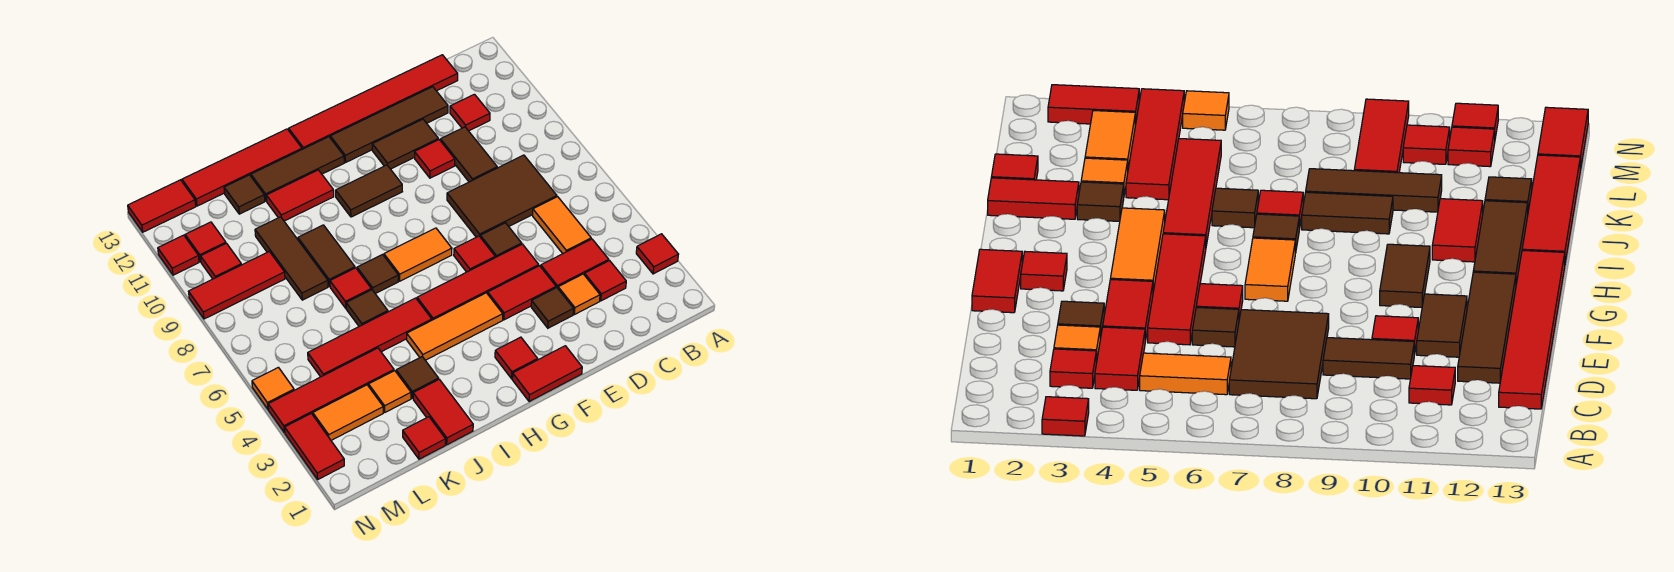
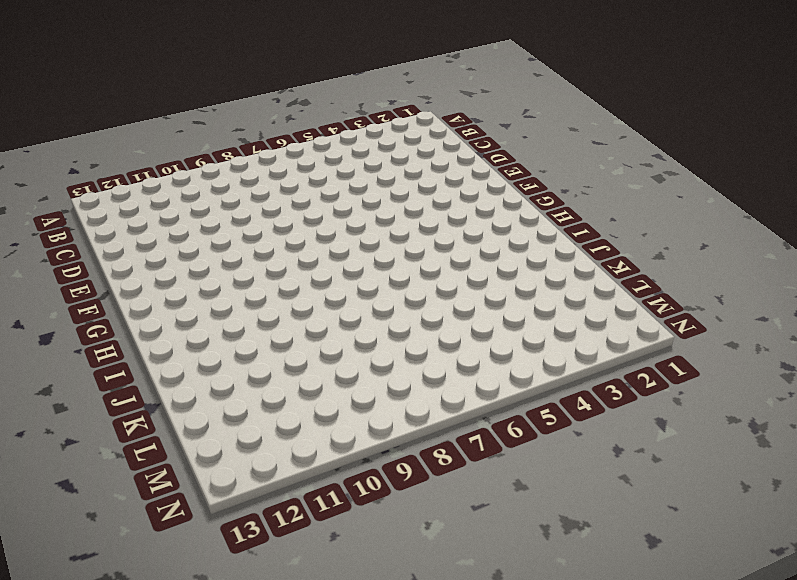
none -> red 1x1 tile [636,234,678,274]
none -> red 1x1 tile [585,261,626,301]
none -> red 1x2 tile [541,239,609,288]
none -> orange 1x2 tile [533,197,591,253]

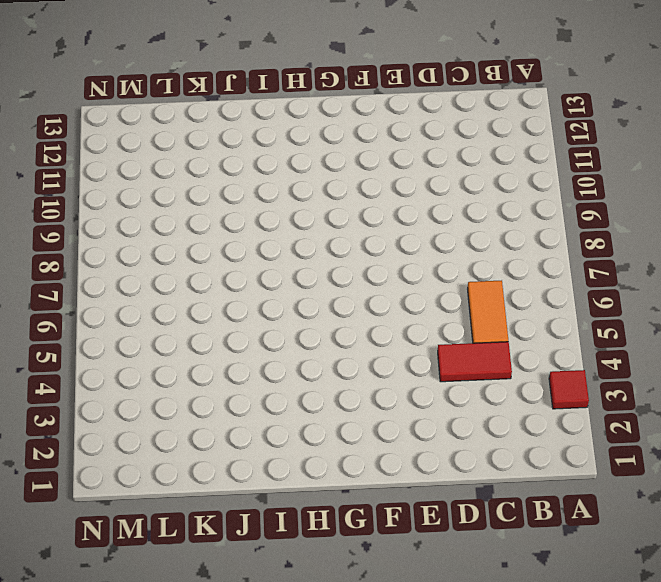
none -> red 1x1 tile [585,261,626,301]
none -> brown 2x3 tile [447,155,557,237]
none -> red 1x1 tile [450,94,490,131]
none -> red 1x6 tile [289,55,458,149]

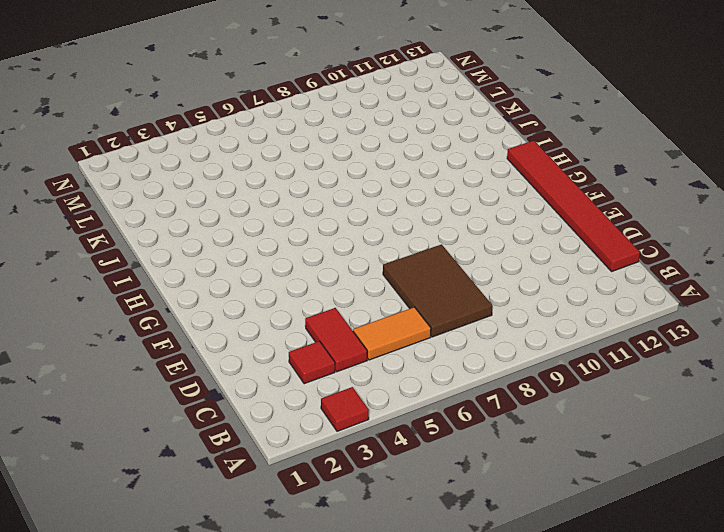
none -> red 1x1 tile [450,94,490,131]
none -> orange 1x1 tile [558,274,600,315]
none -> brown 1x2 tile [441,127,497,182]
none -> brown 1x4 tile [330,87,448,162]

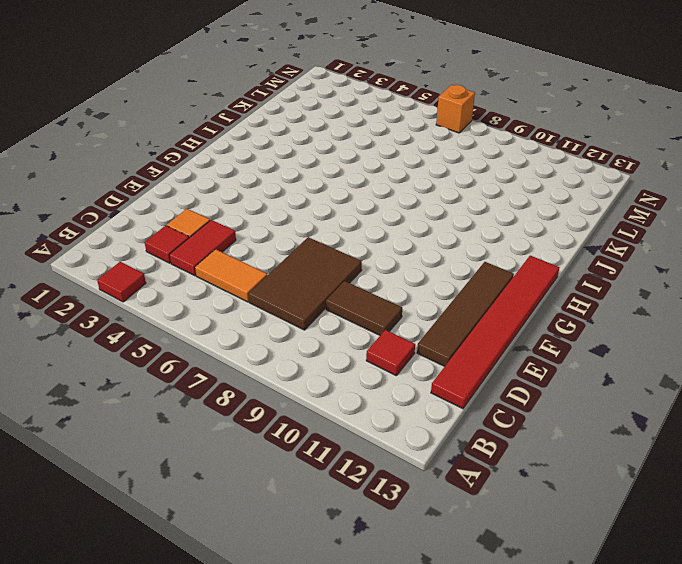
orange 1x1 brick [436,85,475,133] -> none
none -> brown 1x1 tile [531,288,574,328]
none -> red 1x2 tile [488,266,556,320]
none -> red 1x4 tile [417,244,539,320]
none -> brown 1x1 tile [480,223,522,257]

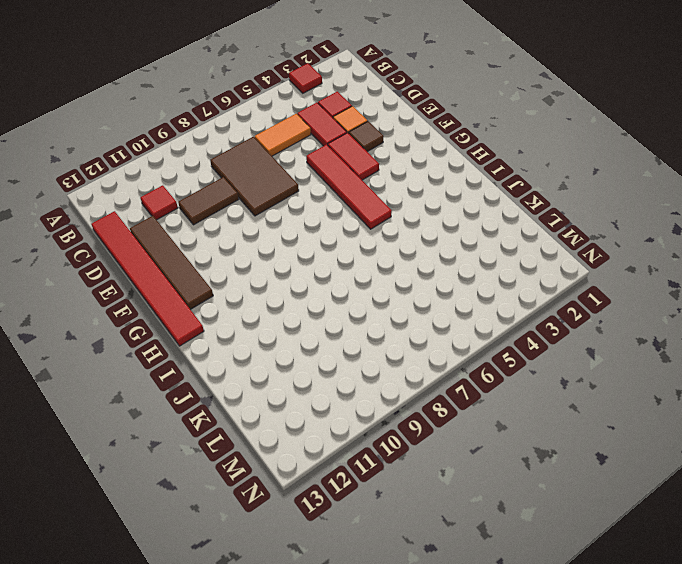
none -> brown 1x1 tile [480,223,522,257]
none -> red 1x1 tile [415,140,455,178]
none -> brown 1x2 tile [372,119,438,169]
none -> red 1x2 tile [512,346,582,402]

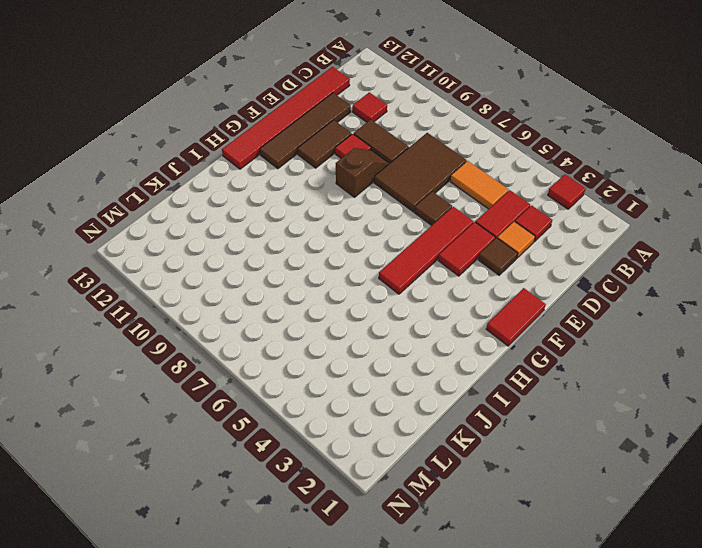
brown 1x2 slope [336,148,390,197] -> none
none -> red 1x1 tile [454,236,495,272]
none -> red 1x1 tile [495,337,538,379]
none -> orange 1x3 tile [407,293,503,360]
none -> orange 1x2 tile [384,228,452,281]

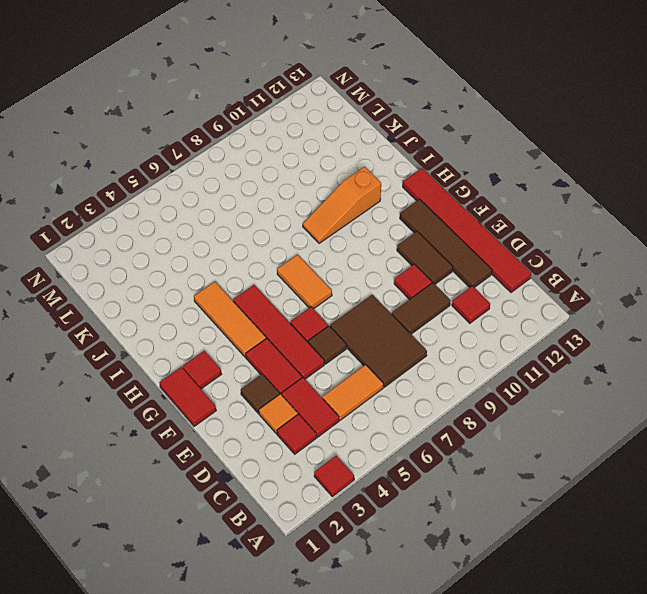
orange 1x3 slope [303,167,381,243] -> red 1x2 tile [266,170,334,221]
none -> brown 1x2 tile [336,165,402,217]
none -> brown 1x3 tile [251,137,344,201]
none -> red 1x4 tile [308,298,432,377]
none -> brown 1x1 tile [357,255,398,294]

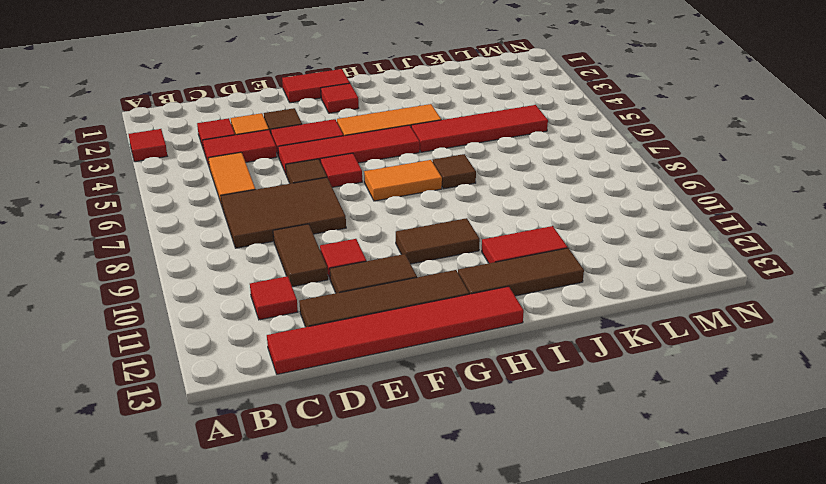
none -> red 1x4 tile [182,129,302,206]
none -> red 1x2 tile [413,379,473,445]
none -> brown 1x1 tile [396,357,439,398]
none -> brown 1x1 tile [346,290,388,326]

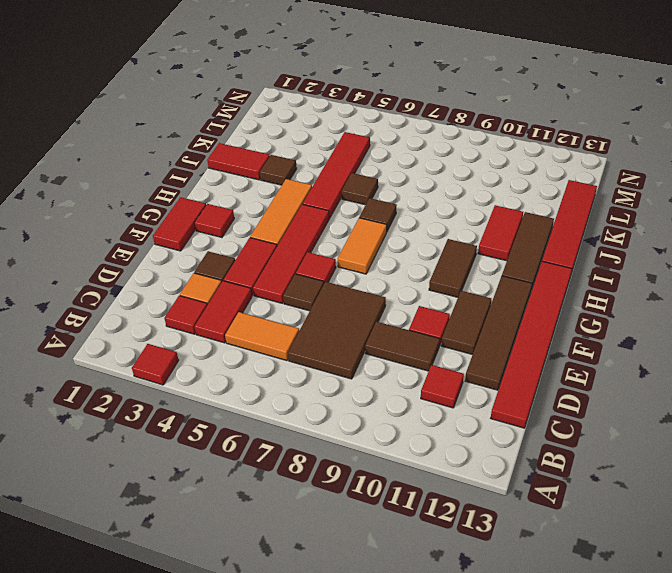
none -> red 1x1 tile [330,268,371,308]
none -> brown 1x2 tile [298,225,355,287]
none -> red 1x1 tile [403,417,446,459]
none -> orange 1x1 tile [369,371,411,412]

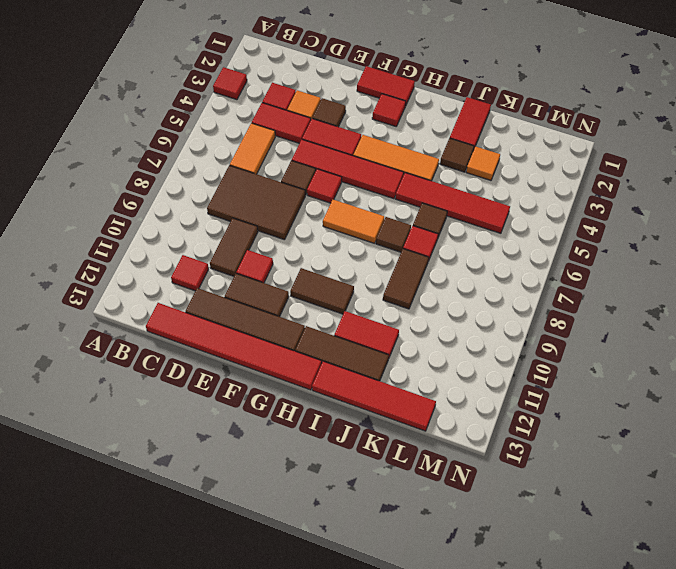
none -> red 1x1 tile [403,417,446,459]
none -> red 1x4 tile [268,348,394,432]
none -> brown 1x3 tile [255,217,328,300]
none -> brown 1x1 tile [224,175,265,214]

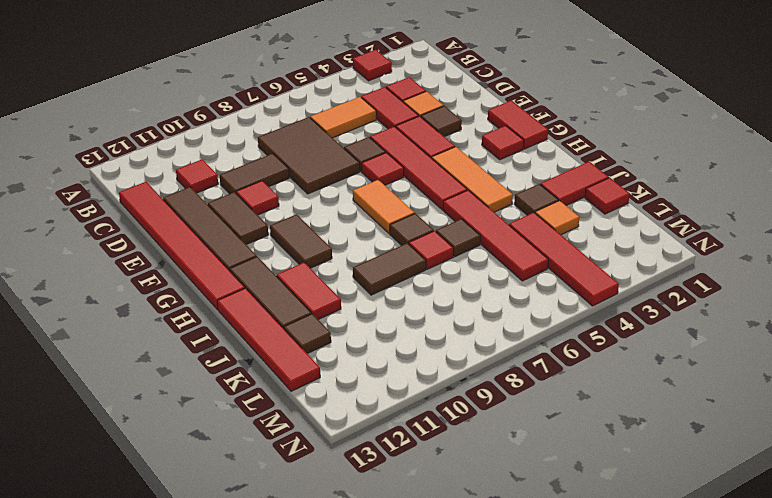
none -> brown 1x3 tile [255,217,328,300]
none -> orange 1x2 tile [313,385,383,440]
none -> red 1x3 tile [189,252,285,319]
none -> red 1x1 tile [201,243,241,279]

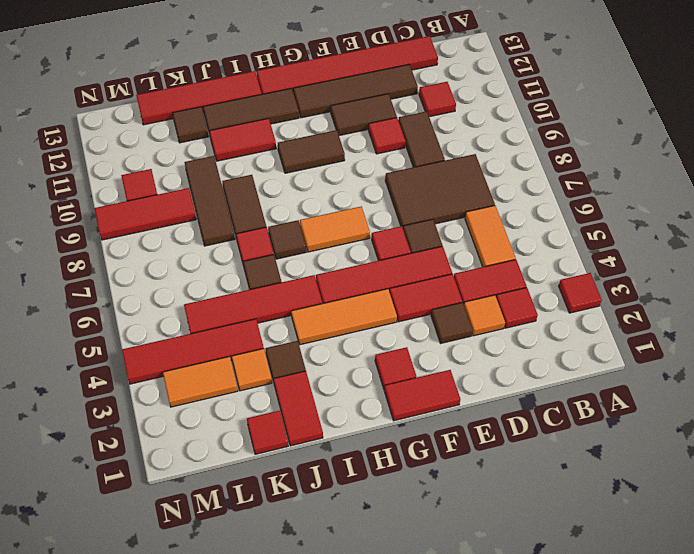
none -> red 1x1 tile [185,222,226,262]
none -> red 1x2 tile [128,180,196,232]
none -> red 1x2 tile [285,413,344,479]
none -> orange 1x1 tile [252,367,294,409]

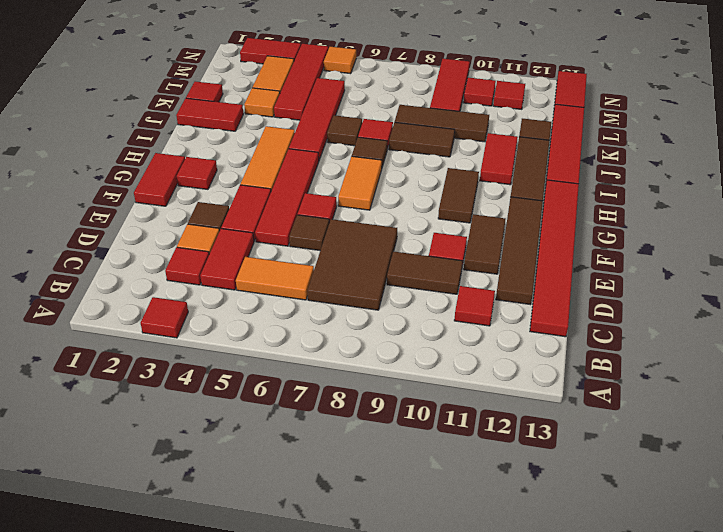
none -> brown 1x1 tile [396,357,439,398]
none -> red 1x1 tile [158,235,199,275]

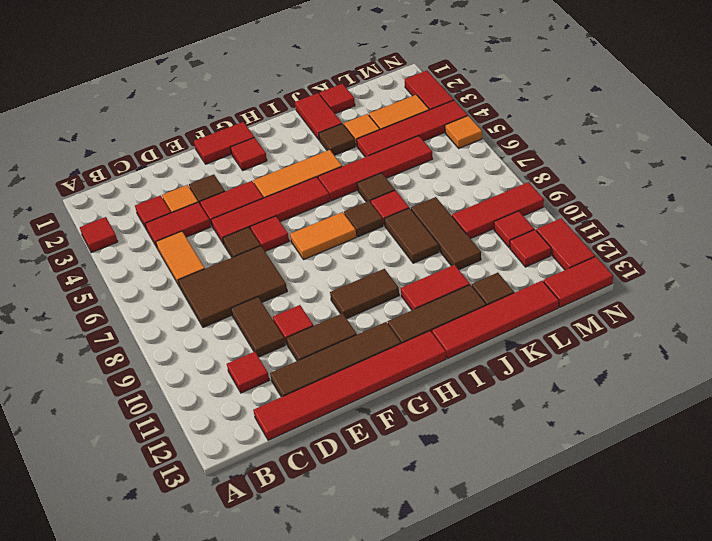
red 1x2 tile [536,218,595,270] -> red 1x1 tile [158,235,199,275]

